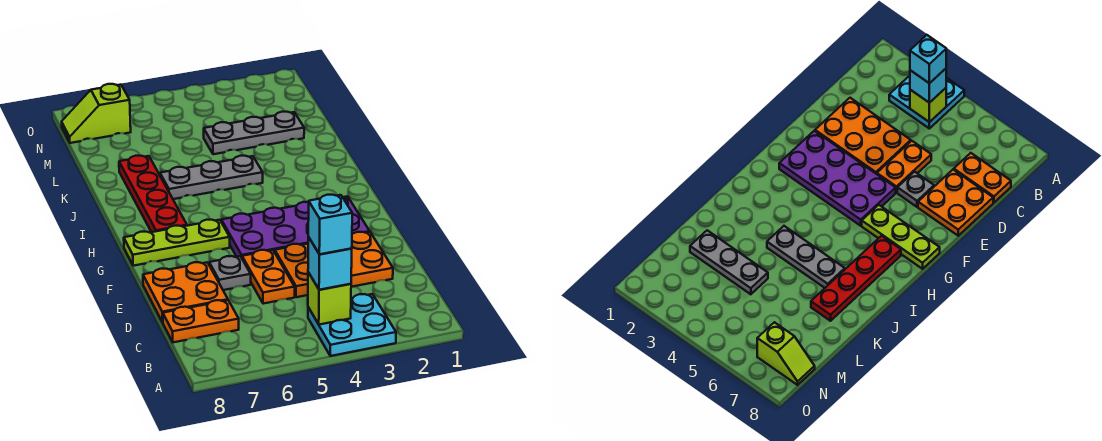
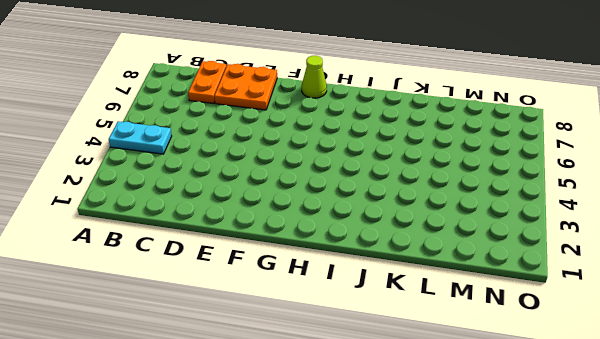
cyan 1x2 plate [109,121,172,154] -> cyan 2x2 plate [308,294,396,356]
lime 1x1 cone [302,56,327,98] -> lime 1x3 plate [124,220,230,266]
none -> orange 2x3 plate [275,232,393,297]
none -> orange 1x2 plate [242,250,295,304]
none -> grey 1x1 plate [209,256,251,290]

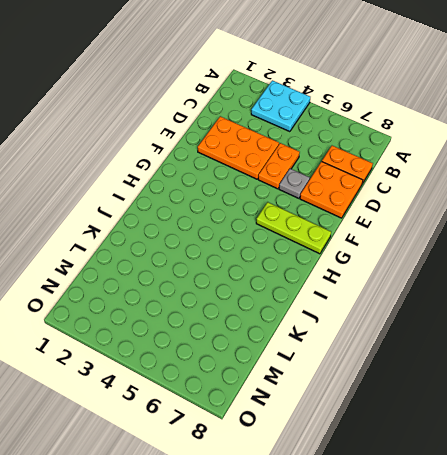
none -> purple 2x4 plate [221,196,370,258]
none -> red 1x4 plate [119,156,187,232]
none -> grey 1x3 plate [160,156,263,199]

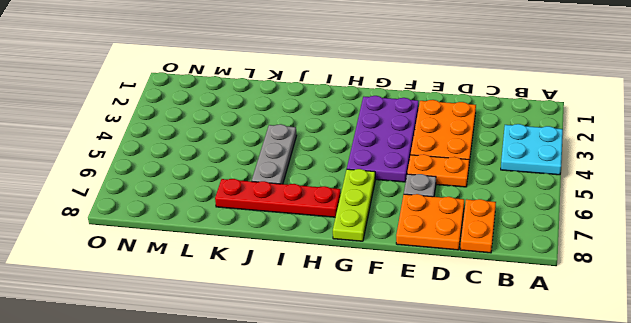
none -> grey 1x3 plate [204,112,304,154]
none -> lime 1x2 slope [62,84,131,143]
none -> lime 1x1 brick [308,272,351,325]

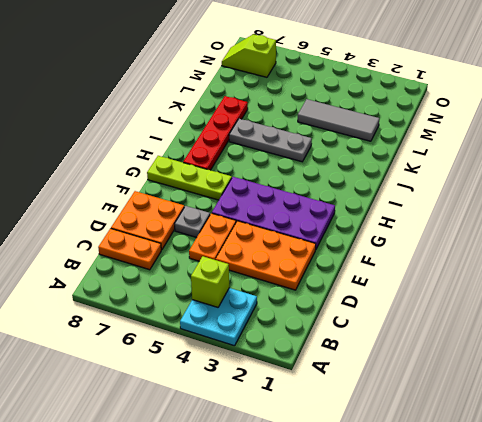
grey 1x3 tile [298,99,379,141] -> grey 1x3 plate [204,112,304,154]
none -> cyan 1x1 brick [308,237,352,290]
none -> cyan 1x1 brick [308,195,352,254]

